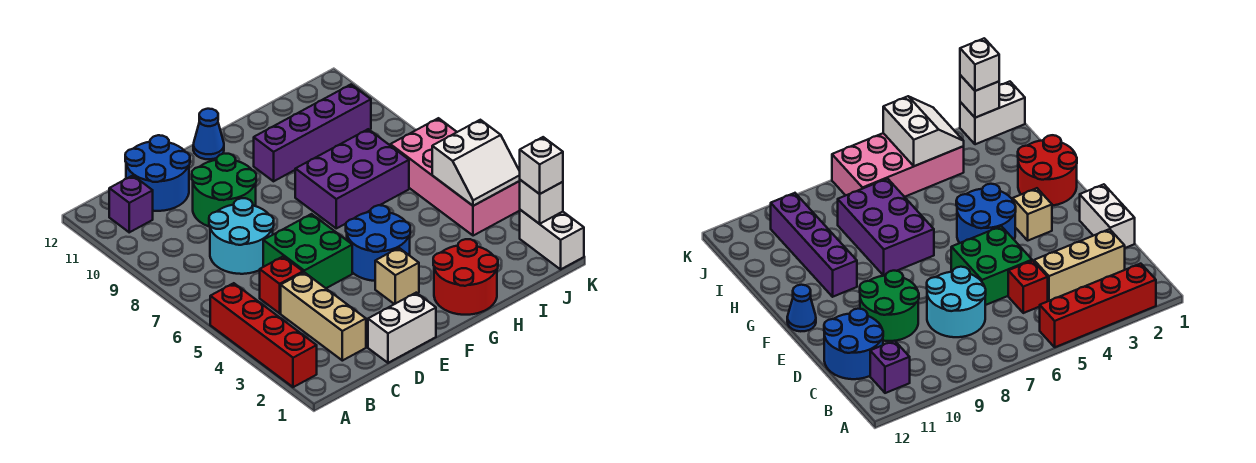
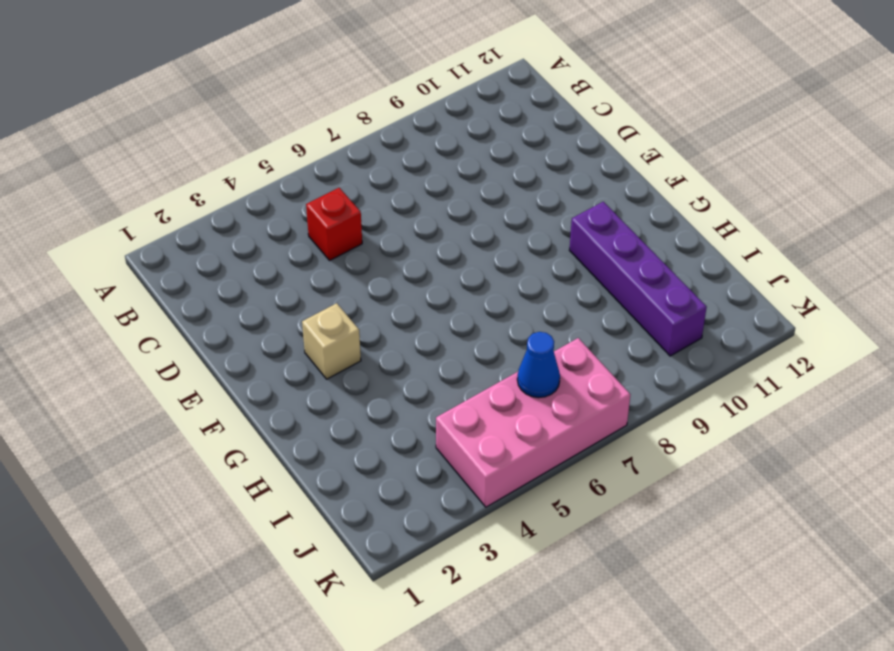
blue 1x1 cone [517,332,560,398] -> blue 1x1 cone moved to [193,109,224,159]
none -> red 1x4 brick [210,283,317,387]
none -> purple 1x1 brick [109,176,153,232]
none -> tan 1x3 brick [281,272,366,361]

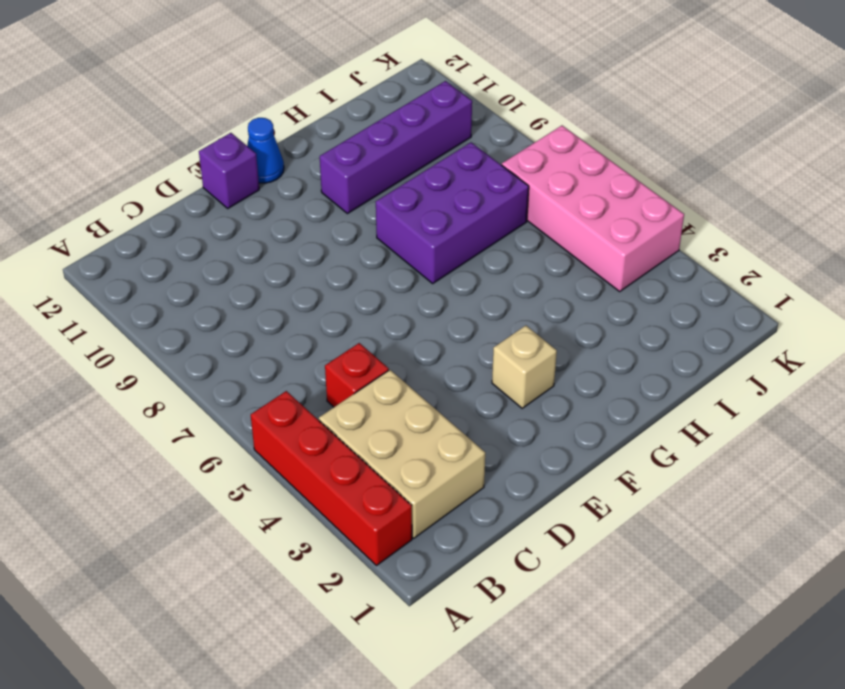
tan 2x3 brick [319,370,485,538] -> tan 1x3 brick [281,272,366,361]
purple 1x1 brick [199,133,259,208] -> purple 1x1 brick moved to [109,176,153,232]
none -> cyan 2x2 round brick [209,198,274,274]
none -> blue 2x2 round brick [125,135,190,211]
none -> white 1x2 brick [368,293,436,363]

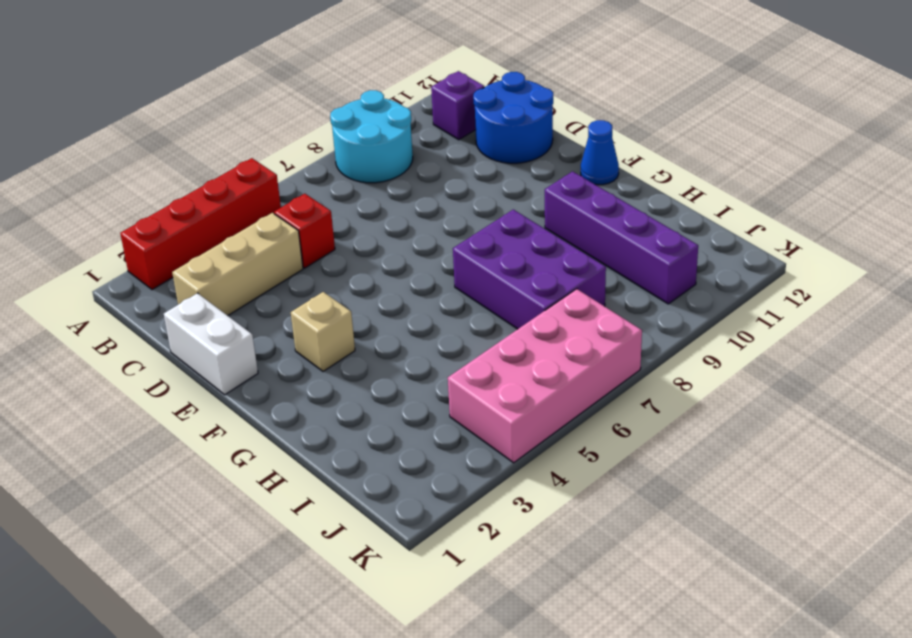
cyan 2x2 round brick [330,90,413,183] -> cyan 2x2 round brick moved to [209,198,274,274]
none -> green 2x2 brick [263,214,352,288]
none -> green 2x2 round brick [192,153,256,227]
none -> blue 2x2 round brick [346,205,410,281]

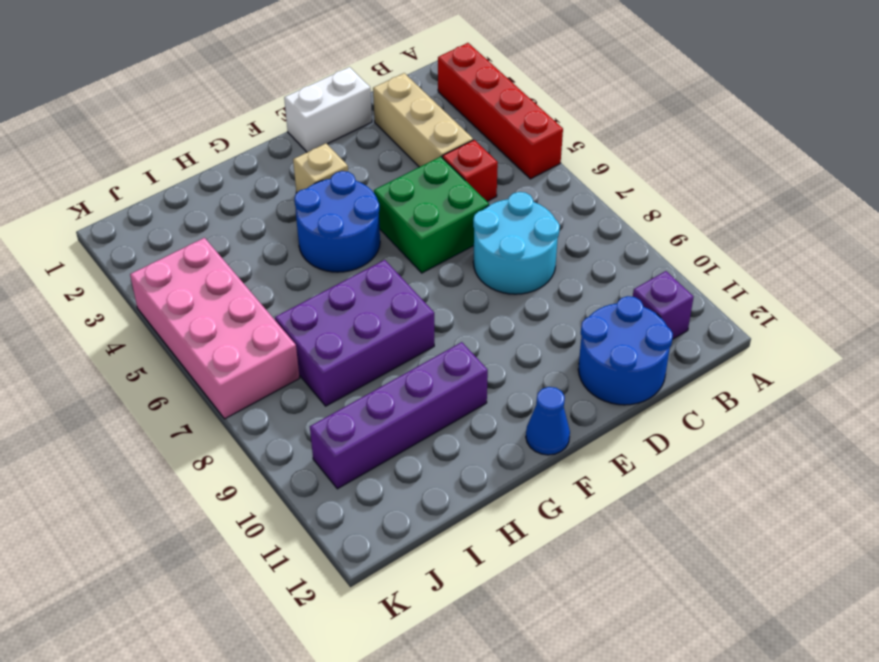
none -> green 2x2 round brick [192,153,256,227]
none -> red 2x2 round brick [433,239,498,315]
none -> white 1x2 brick [520,210,584,269]

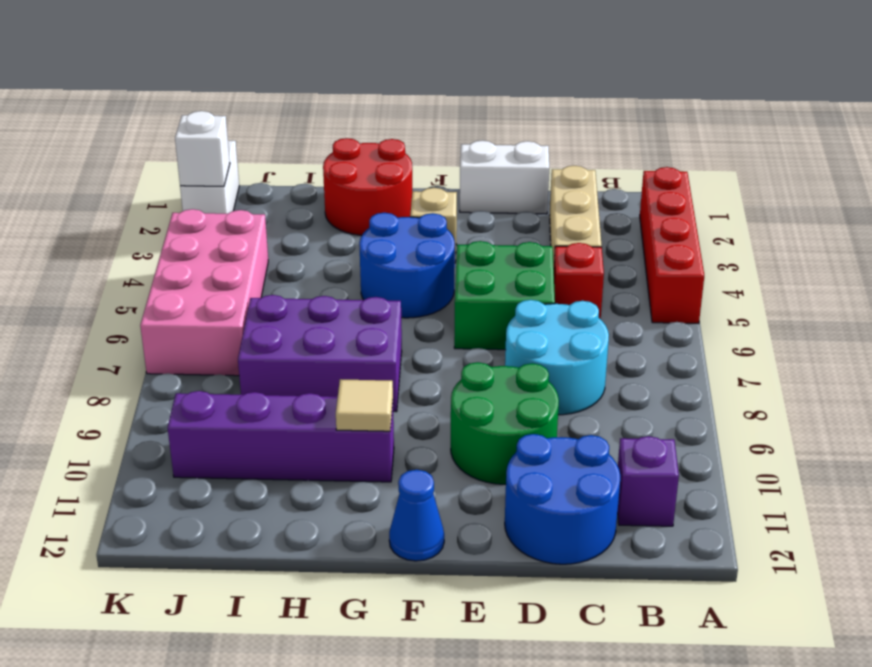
tan 1x1 tile [336,379,393,431] -> none
none -> white 2x2 slope [432,120,520,206]
none -> white 1x1 brick [520,137,563,194]

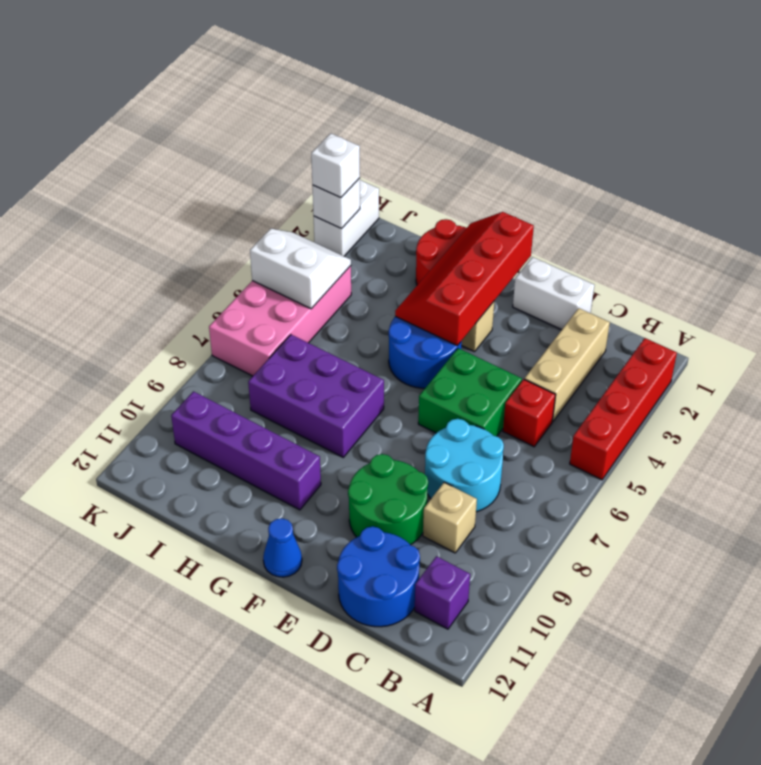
tan 1x1 brick [423,482,477,553] -> none
red 2x4 slope [395,212,534,346] -> none

